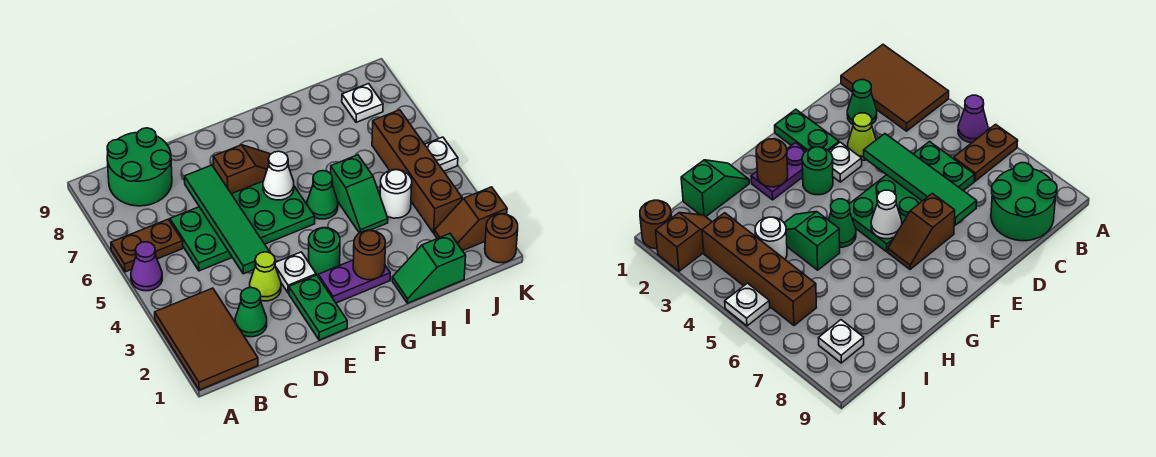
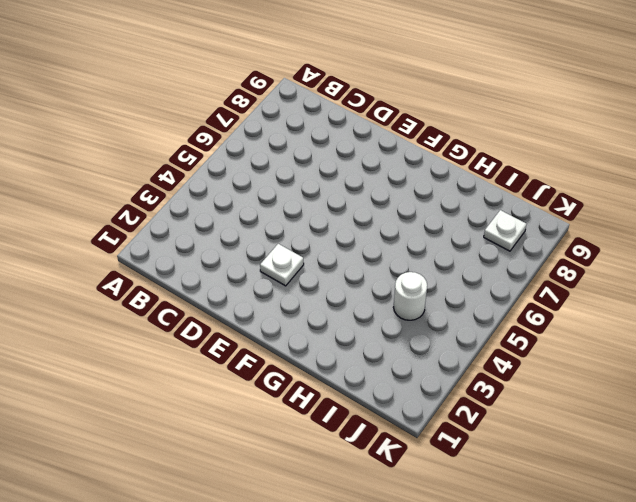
none -> brown 2x3 tile [155,288,258,390]
none -> purple 1x1 cone [131,242,162,291]
none -> brown 1x2 plate [111,219,183,272]

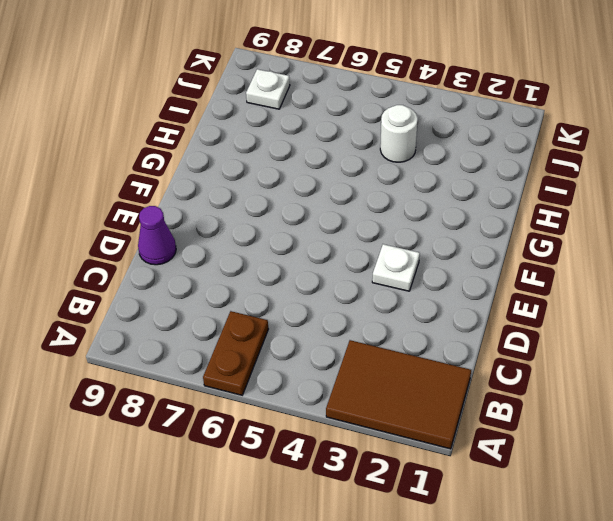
purple 1x1 cone [138,206,176,265] -> purple 1x1 cone moved to [131,242,162,291]
none -> green 2x2 round brick [107,128,172,206]
none -> green 1x1 cone [235,288,267,337]
none -> green 2x4 plate [170,181,315,271]

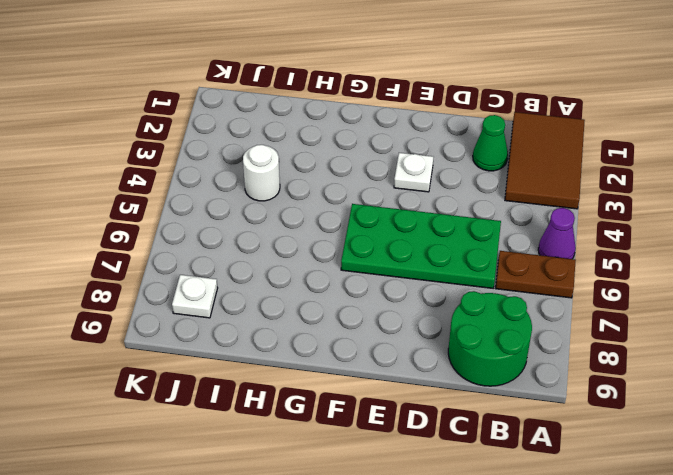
none -> lime 1x1 cone [250,252,281,301]
none -> green 1x2 plate [289,275,347,340]
none -> brown 1x2 slope [213,145,270,194]

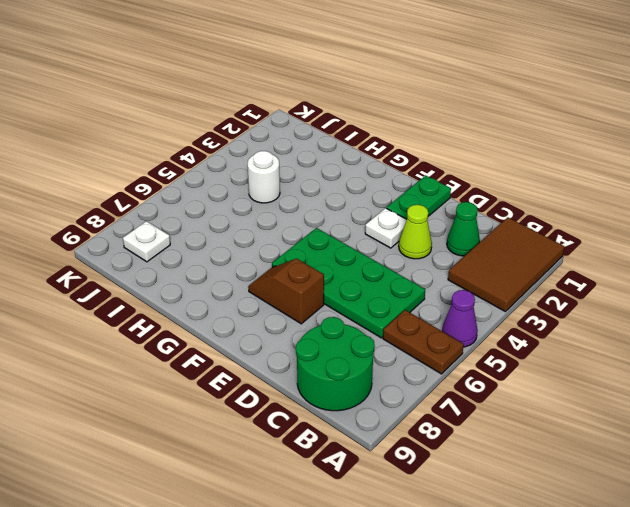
none -> purple 1x2 plate [318,260,390,303]
none -> green 1x1 round brick [309,228,340,276]
none -> green 1x1 cone [307,171,338,219]

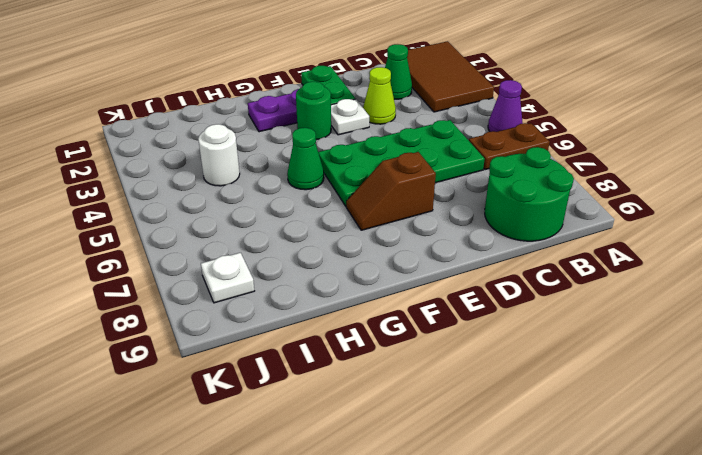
none -> green 1x2 slope [392,234,466,303]
none -> green 1x2 slope [330,155,388,233]
none -> brown 1x2 slope [434,187,507,251]

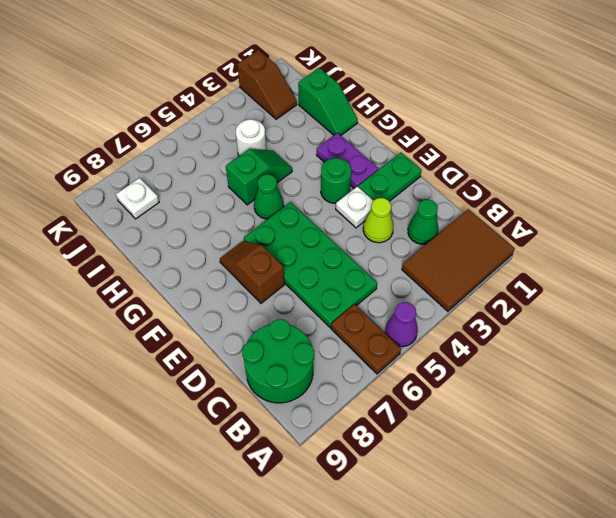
none -> brown 1x4 brick [372,110,462,233]
none -> brown 1x1 round brick [485,214,518,263]
none -> white 1x1 plate [425,137,458,171]

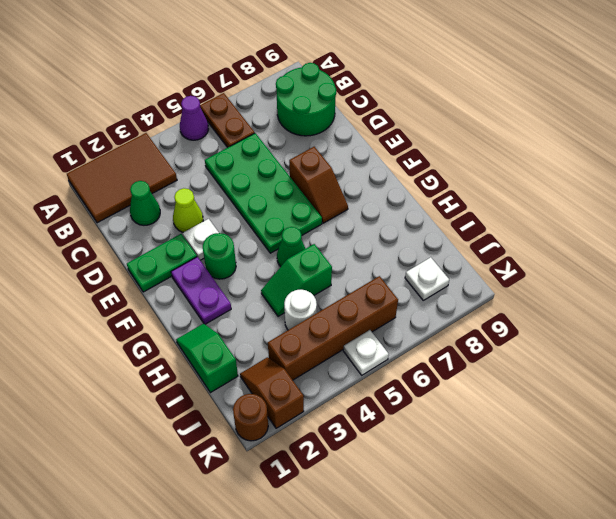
none -> green 1x4 tile [184,165,270,274]
none -> white 1x1 cone [263,151,294,200]
none -> brown 1x1 round brick [353,230,385,280]

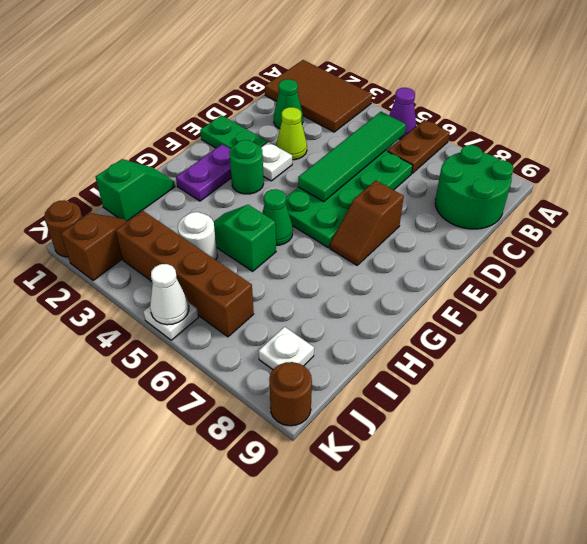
green 1x4 tile [298,112,406,202] -> green 1x4 tile turned to [184,165,270,274]
white 1x1 cone [150,264,189,325] -> white 1x1 cone moved to [263,151,294,200]
brown 1x1 round brick [269,362,312,426] -> brown 1x1 round brick moved to [353,230,385,280]

